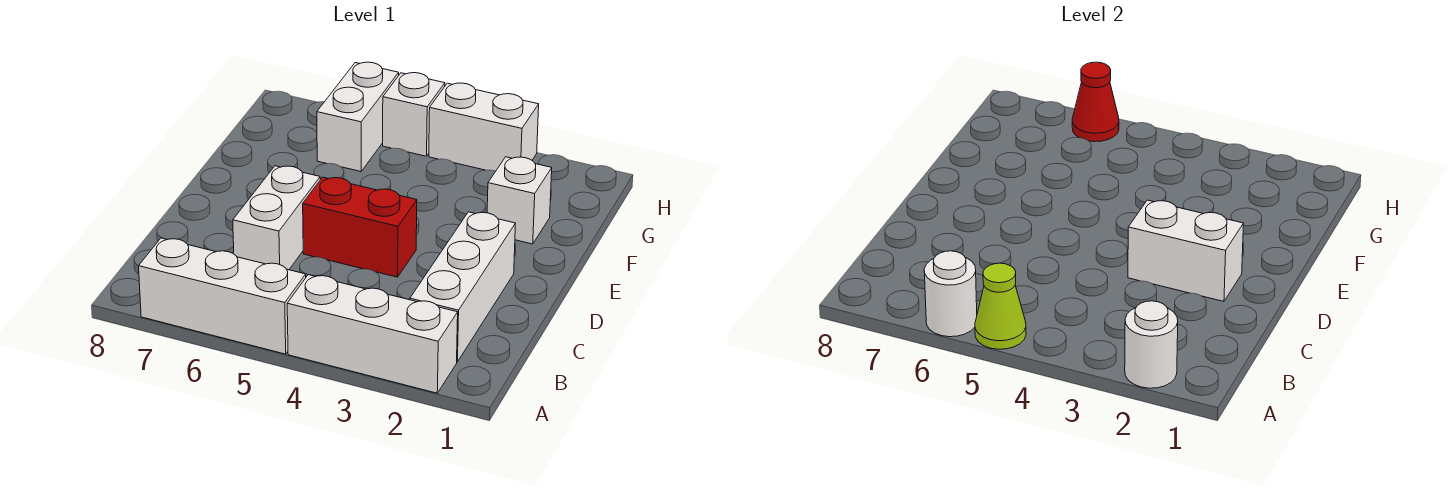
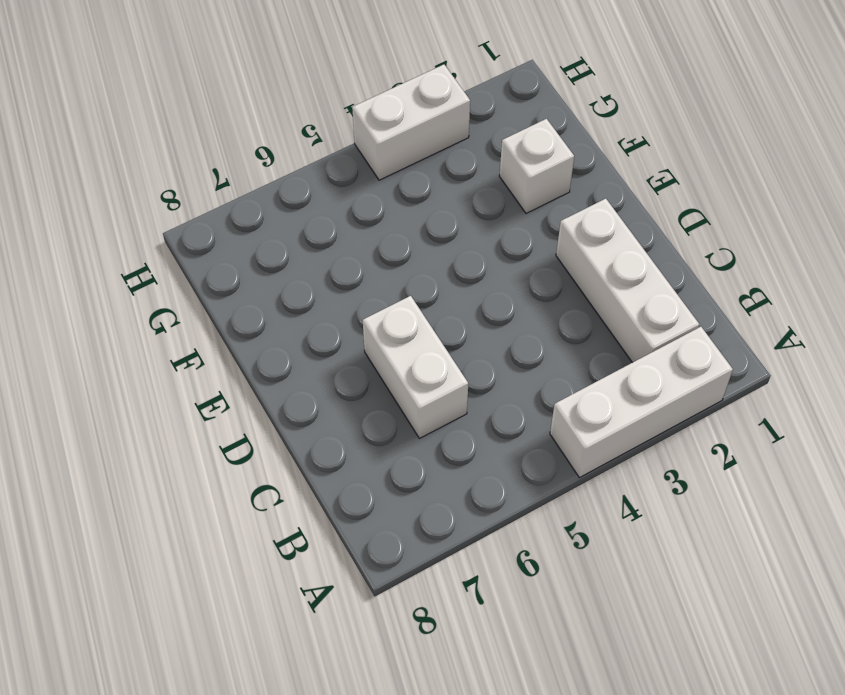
none -> white 1x3 brick [139,238,306,354]
none -> red 1x2 brick [303,177,417,277]
none -> white 1x2 brick [317,62,399,172]

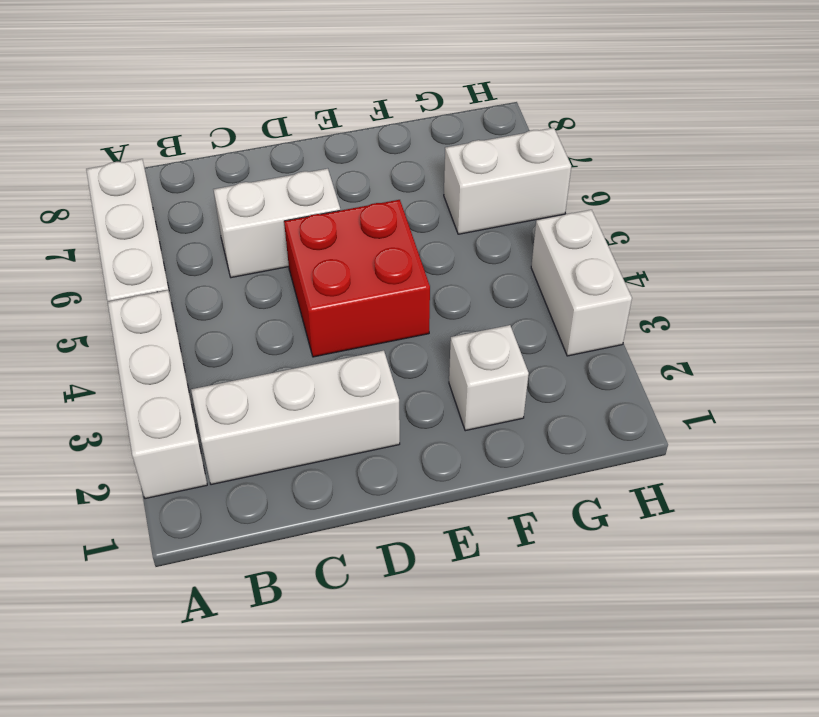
red 2x2 brick [284,200,430,357] -> red 1x2 brick [303,177,417,277]
none -> white 1x1 brick [383,73,445,156]
none -> white 1x1 round brick [1125,301,1178,388]
none -> lime 1x1 cone [975,263,1026,349]

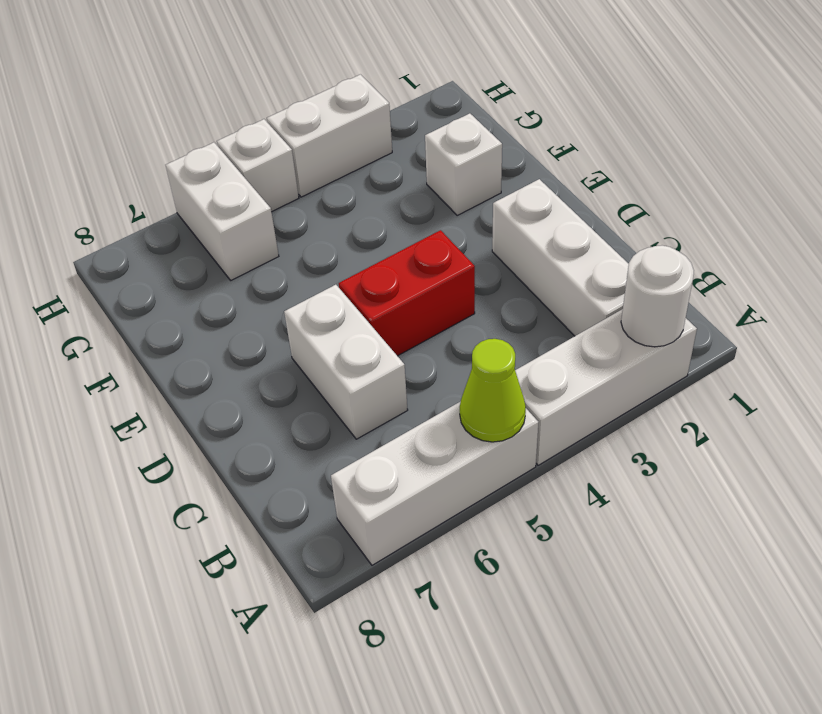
none -> white 1x1 round brick [924,251,977,337]
none -> white 1x2 brick [1128,200,1244,301]
none -> red 1x1 cone [1072,62,1119,142]

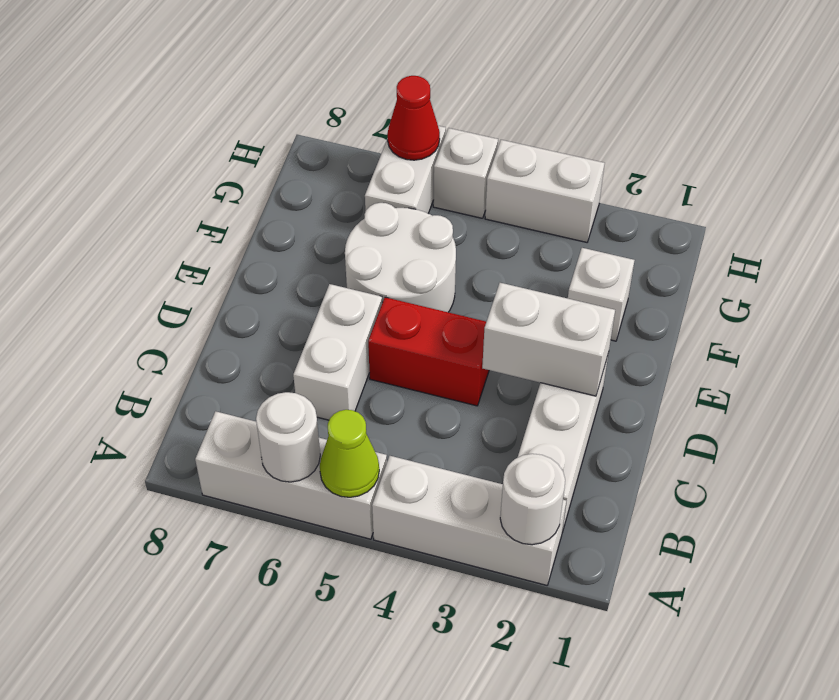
white 2x2 round brick [345,203,456,312] -> none

